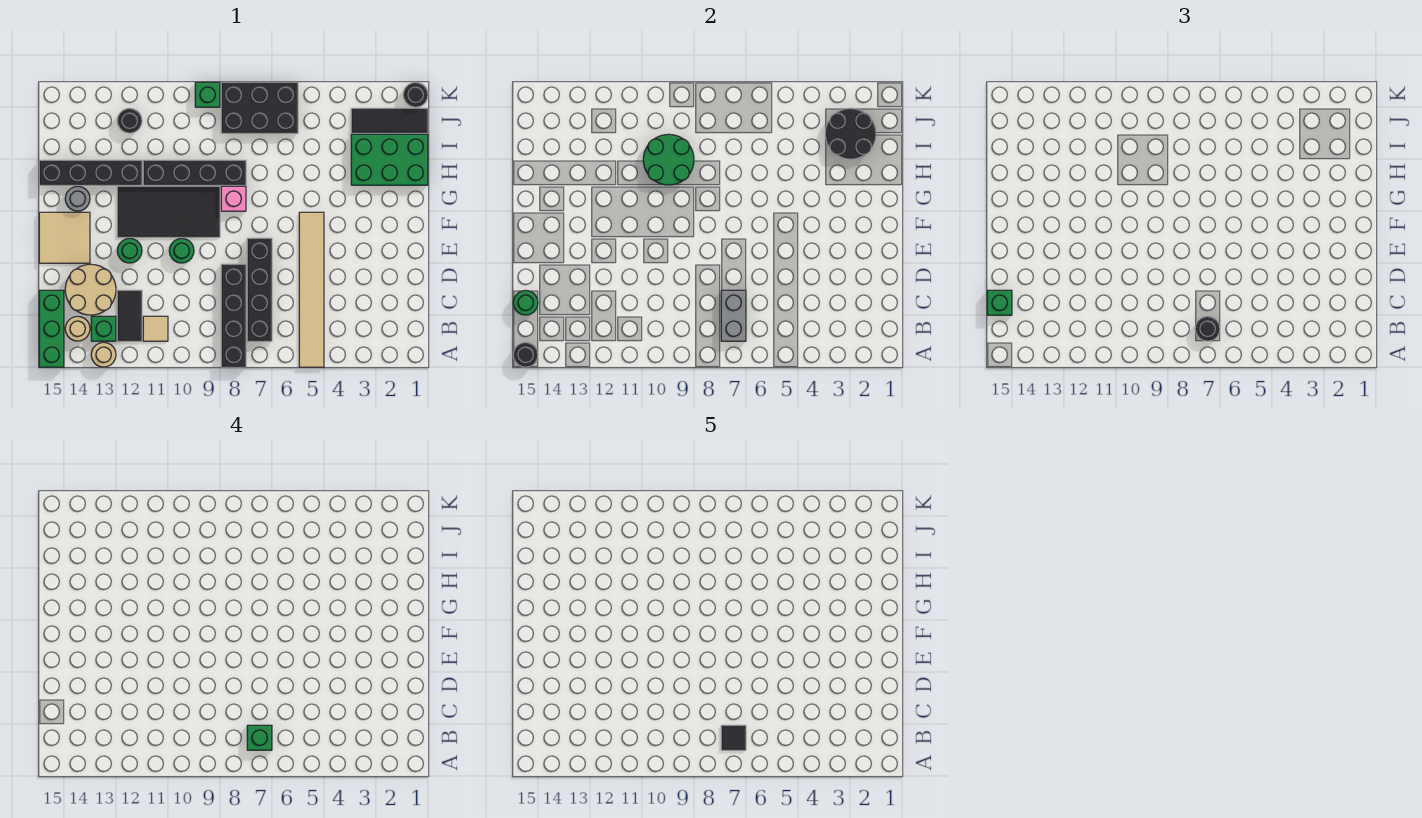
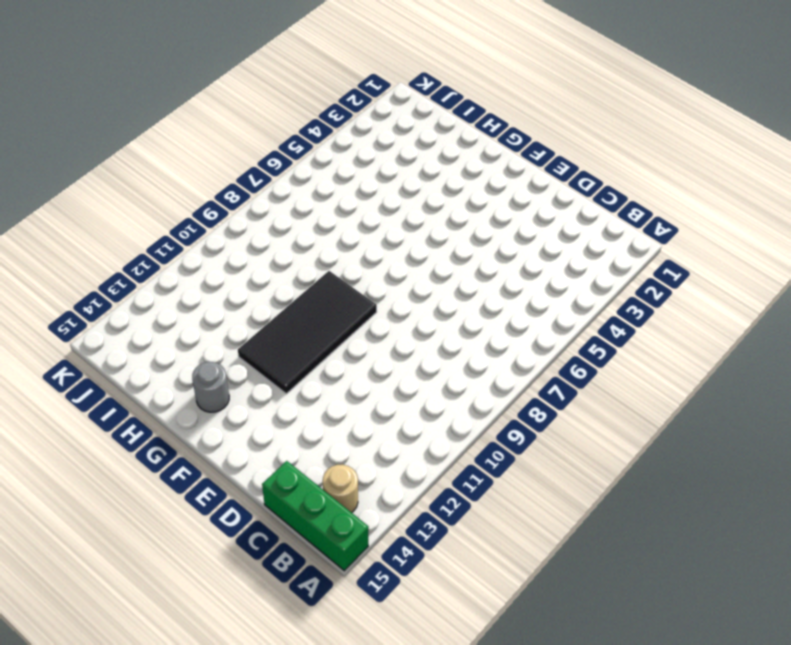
none -> tan 1x6 tile [299,212,324,367]
none -> black 1x4 brick [221,264,246,367]
none -> tan 1x1 round brick [91,342,116,367]
none -> black 1x4 brick [247,238,272,341]

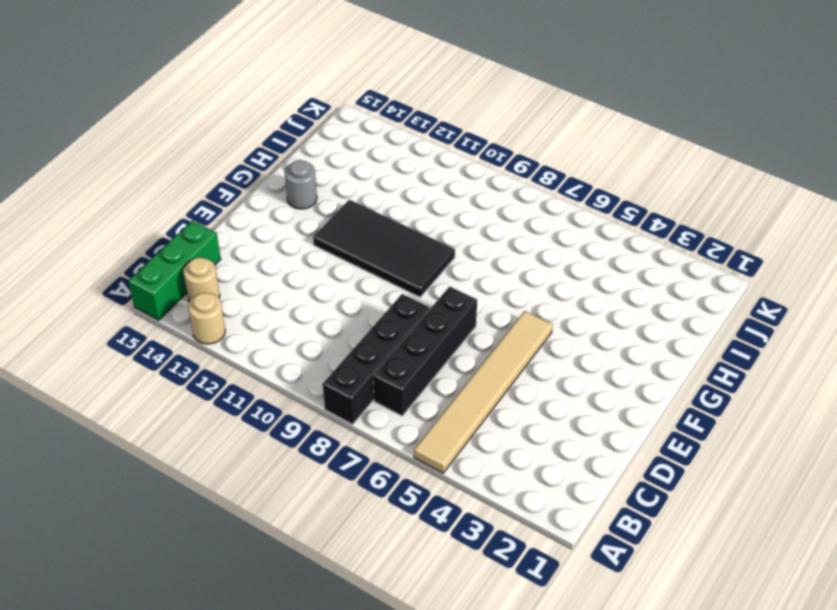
none -> tan 1x1 tile [143,316,168,341]
none -> black 1x2 tile [117,290,142,341]
none -> green 1x1 brick [91,316,116,341]
none -> tan 2x2 round brick [65,264,116,315]

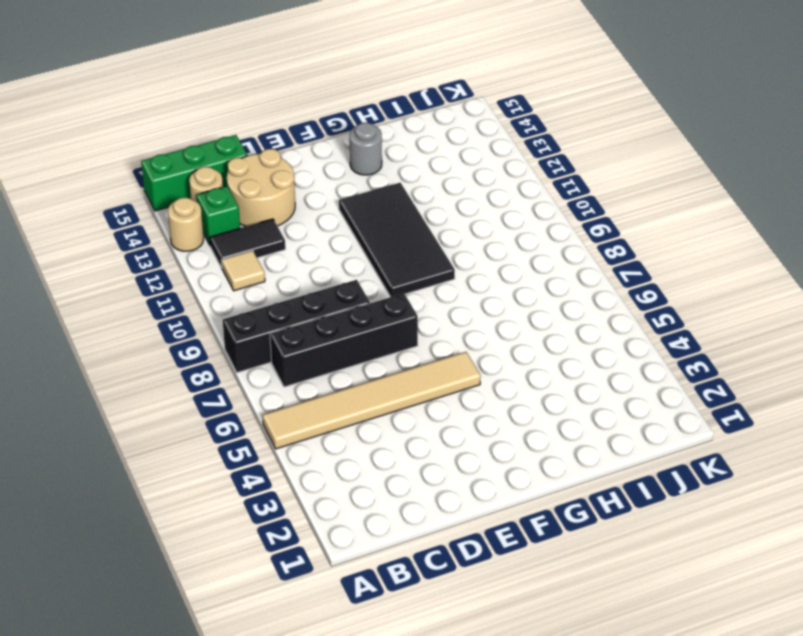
none -> green 1x1 round brick [169,238,194,263]
none -> green 1x1 round brick [117,238,142,263]
none -> tan 2x2 tile [39,212,90,263]
none -> pink 1x1 brick [221,186,246,211]

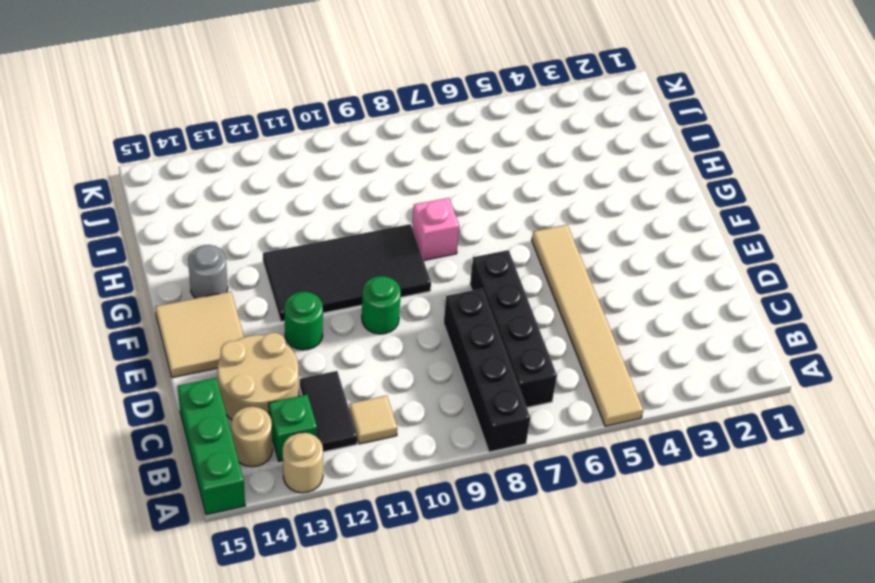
none -> green 2x3 brick [351,134,428,185]
none -> black 1x4 brick [143,160,246,185]
none -> black 1x4 brick [39,160,142,185]
none -> black 1x3 tile [351,108,428,133]

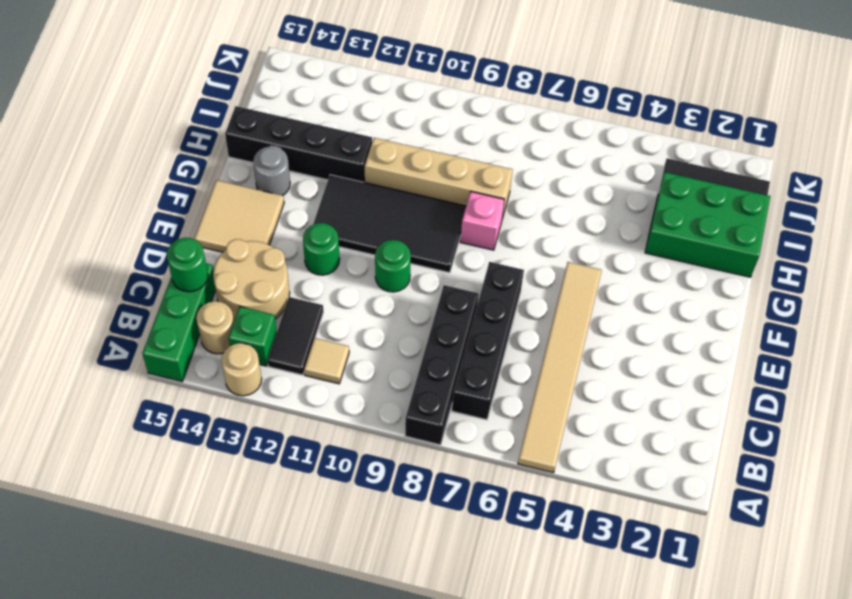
tan 1x4 brick [365,138,513,218] -> black 1x4 brick [143,160,246,185]
none -> black 2x3 brick [221,82,298,133]
none -> black 1x1 round brick [117,108,142,133]
none -> black 1x1 round brick [403,82,428,107]
none -> green 1x1 brick [195,82,220,107]

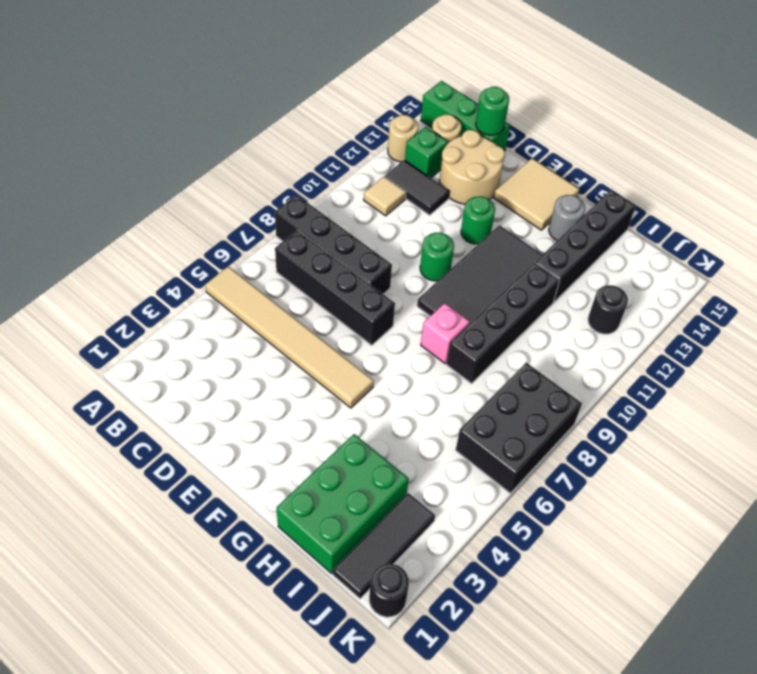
none -> green 1x1 brick [195,82,220,107]
none -> black 1x1 round brick [513,342,538,367]
none -> grey 1x2 brick [721,290,746,341]
none -> green 2x2 round brick [643,134,694,185]

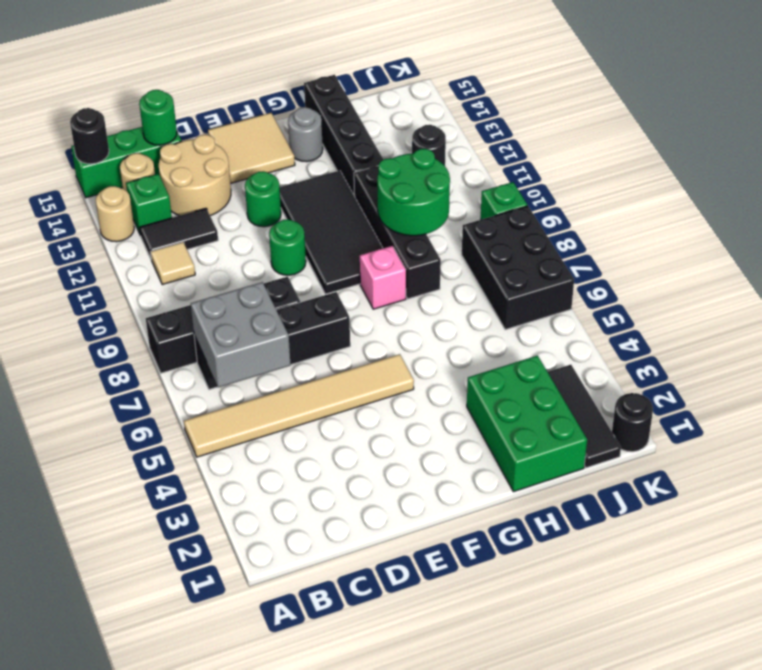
grey 2x2 brick [191,282,291,388] -> grey 1x2 brick [721,290,746,341]
none -> black 2x2 round brick [825,108,876,159]
none -> black 1x1 round brick [1195,316,1220,341]
none -> green 1x1 brick [987,290,1012,315]
none -> green 1x1 brick [247,725,272,750]

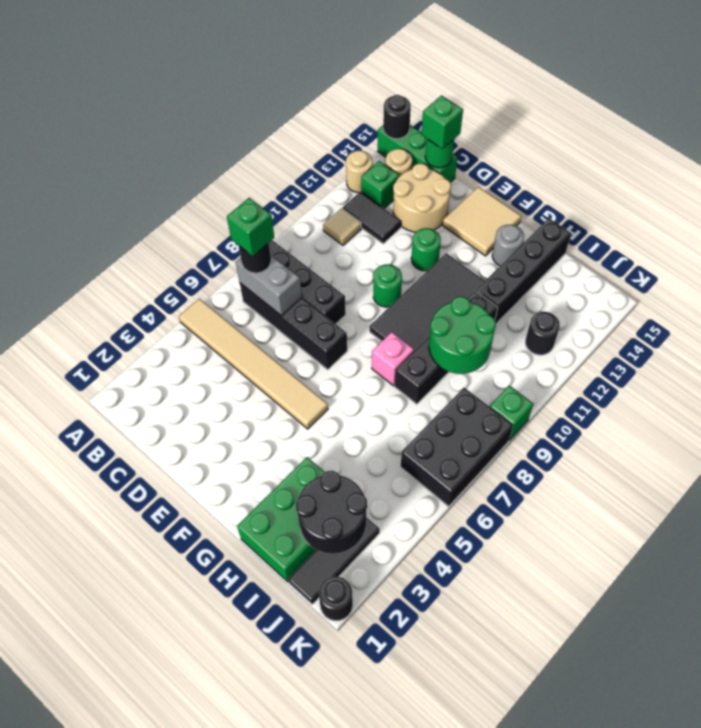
none -> black 1x1 tile [721,725,746,750]

